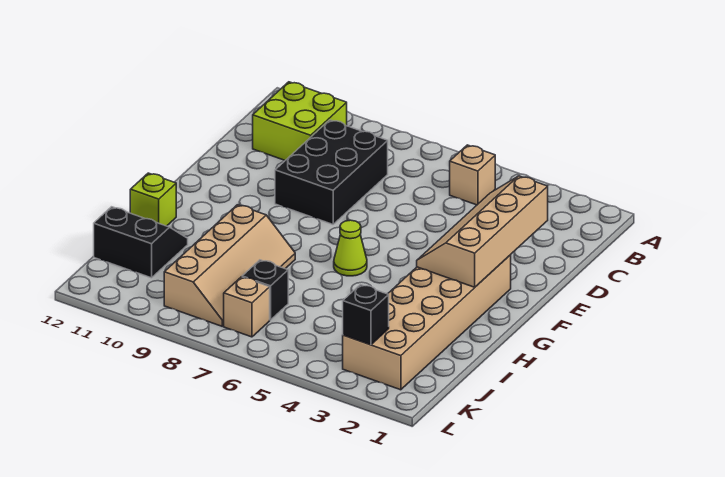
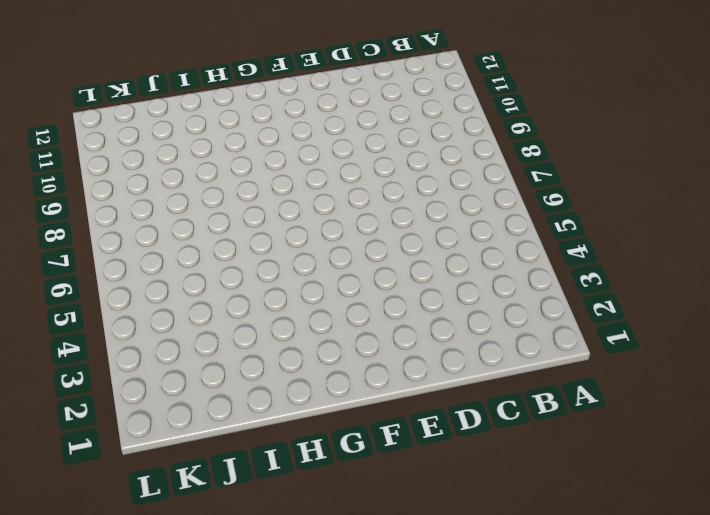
none -> tan 1x1 brick [450,145,495,205]
none -> lime 2x2 brick [253,82,347,160]
none -> black 2x3 brick [275,120,388,224]

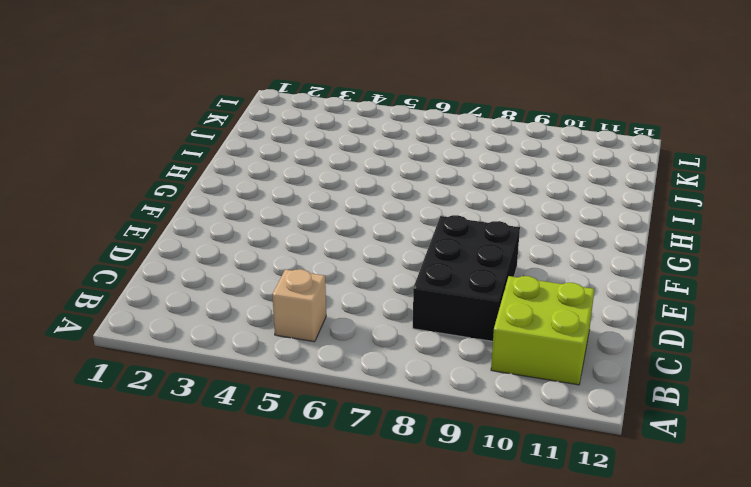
none -> tan 2x6 brick [343,255,511,390]
none -> lime 1x1 cone [334,220,367,276]
none -> tan 2x4 slope [164,205,295,326]

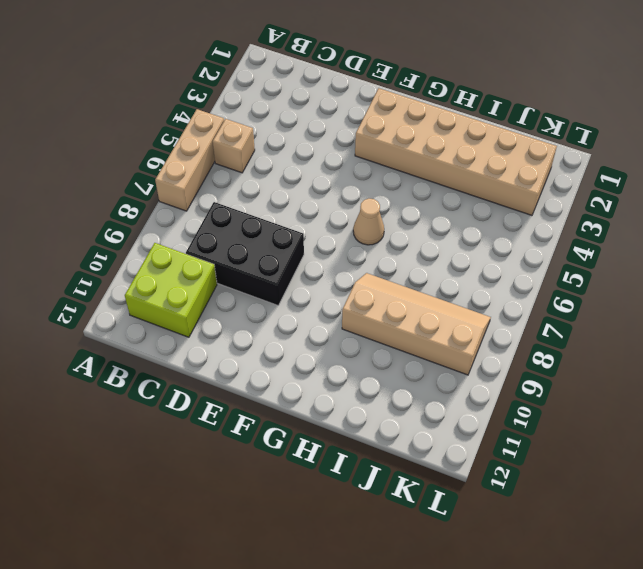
tan 1x3 brick [155,109,224,211] -> none
tan 1x1 cone [353,199,384,245] -> lime 1x1 cone [334,220,367,276]
none -> lime 1x1 brick [130,173,176,226]
none -> black 2x2 slope [94,207,188,278]
none -> black 1x1 brick [242,260,288,320]

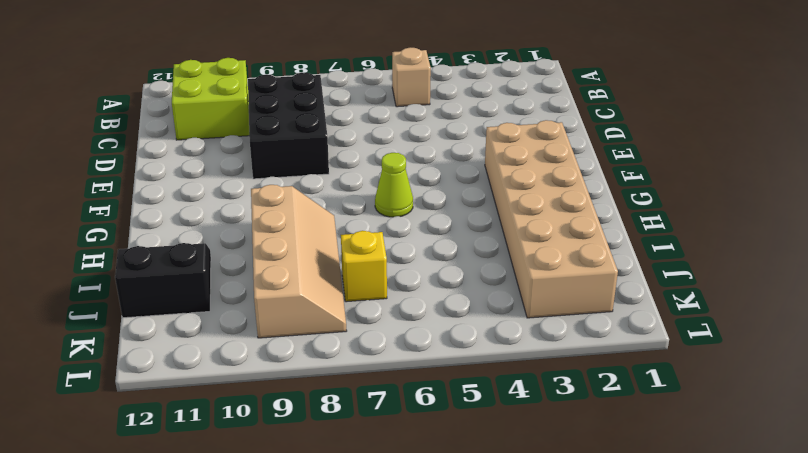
yellow 1x1 brick [341,231,387,302] -> black 1x1 brick [242,260,288,320]
none -> lime 1x1 brick [130,173,176,226]
none -> tan 1x1 brick [224,277,270,337]
none -> tan 2x4 slope [417,176,548,287]

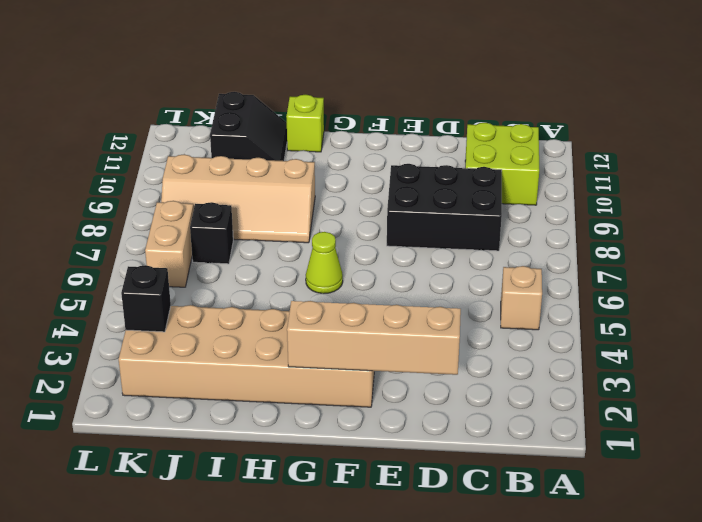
tan 1x2 brick [145,201,194,287] -> tan 1x1 brick [224,277,270,337]

